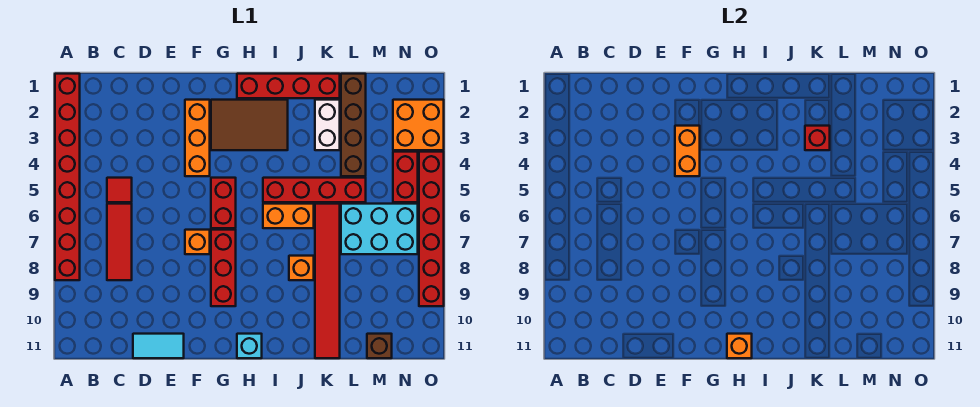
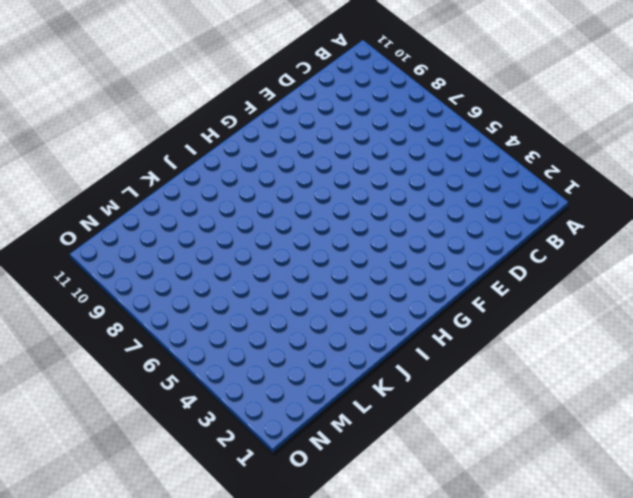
none -> red 1x8 brick [55,74,80,280]
none -> red 1x1 tile [107,178,132,202]
none -> red 1x3 tile [107,204,132,280]

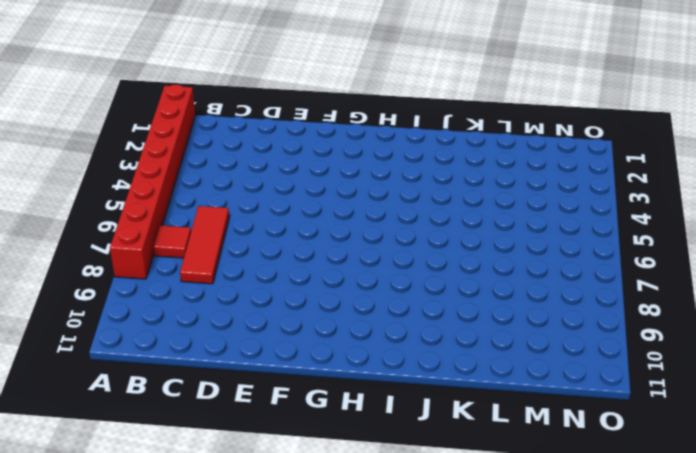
red 1x1 tile [154,225,191,258] -> red 1x1 tile moved to [107,178,132,202]
none -> cyan 1x2 tile [133,334,184,358]
none -> orange 1x3 brick [185,100,210,176]
none -> orange 1x1 brick [185,230,210,254]

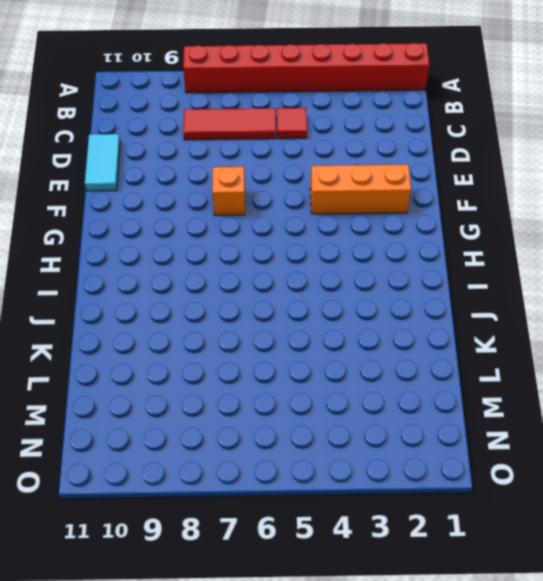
none -> brown 2x3 tile [211,100,288,150]
none -> red 1x2 brick [211,178,236,228]
none -> red 1x3 brick [211,230,236,306]

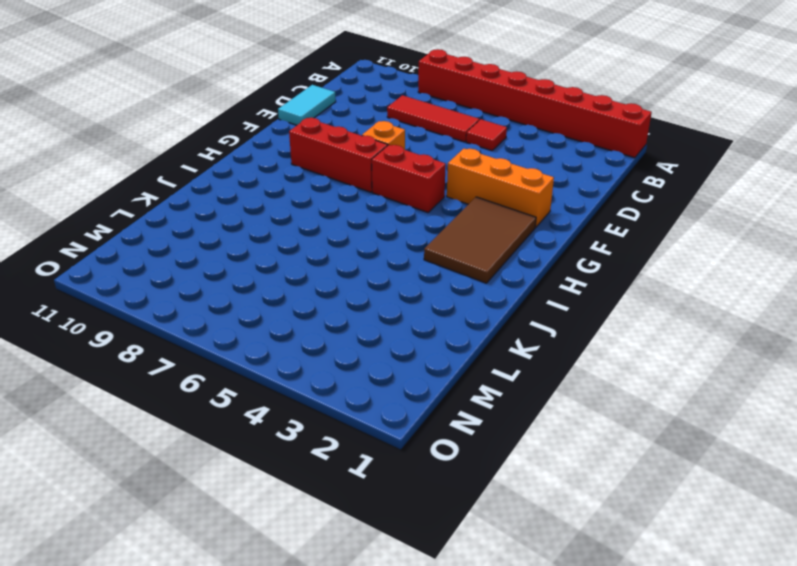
none -> red 1x4 brick [237,74,340,98]
none -> cyan 1x1 brick [237,334,262,358]
none -> red 1x4 brick [263,178,366,202]

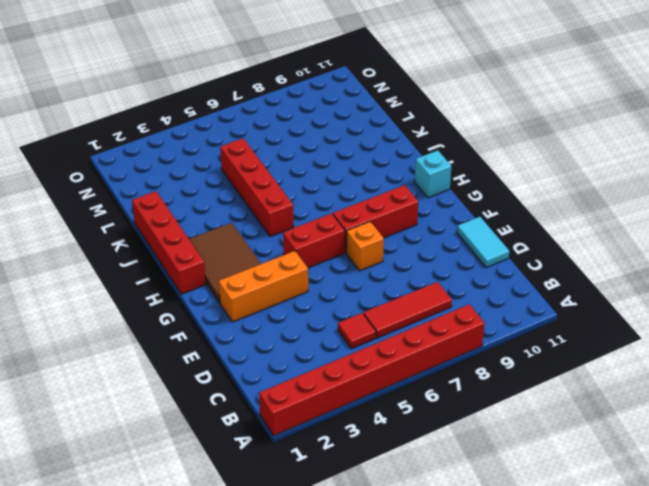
none -> orange 1x2 brick [263,204,314,228]
none -> orange 1x1 brick [289,256,314,280]
none -> white 1x2 brick [315,100,340,150]

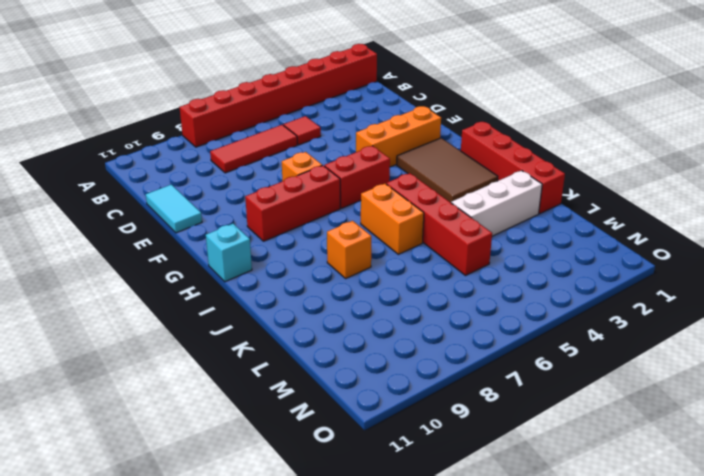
white 1x3 brick [451,171,542,236] -> white 1x2 brick [315,100,340,150]
none -> red 1x6 tile [315,204,340,358]
none -> brown 1x4 brick [341,74,366,176]
none -> cyan 2x3 brick [341,204,418,254]

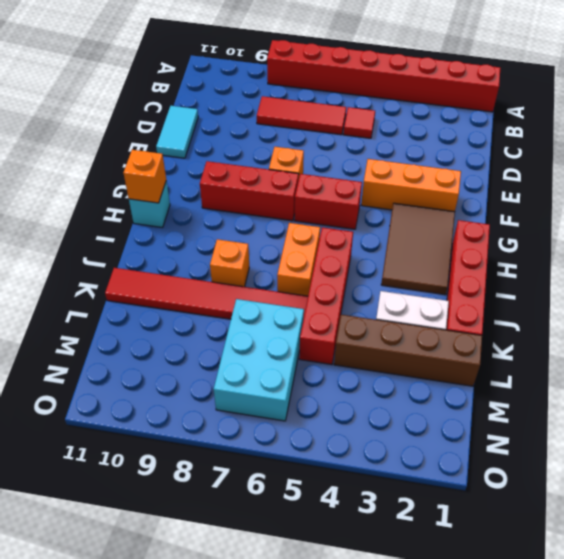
none -> brown 1x1 brick [367,334,392,358]
none -> orange 2x2 brick [393,100,444,150]
none -> red 1x2 brick [393,152,418,202]

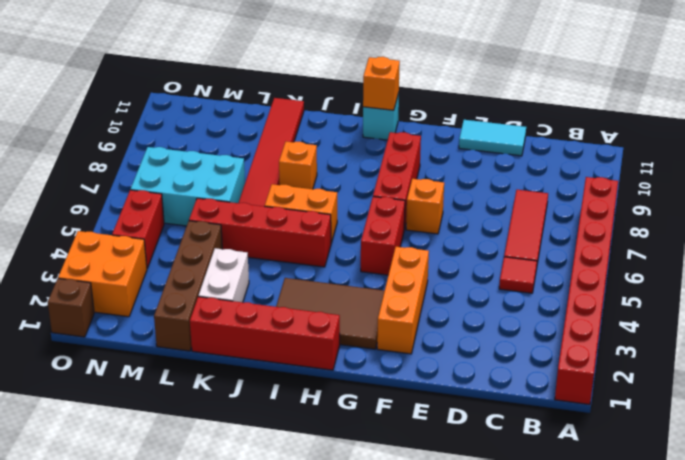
brown 1x1 brick [48,279,94,337] -> brown 1x1 brick moved to [367,334,392,358]
none -> red 1x6 brick [419,152,444,306]
none -> orange 1x2 brick [675,126,700,176]
none -> red 1x1 brick [805,126,830,150]

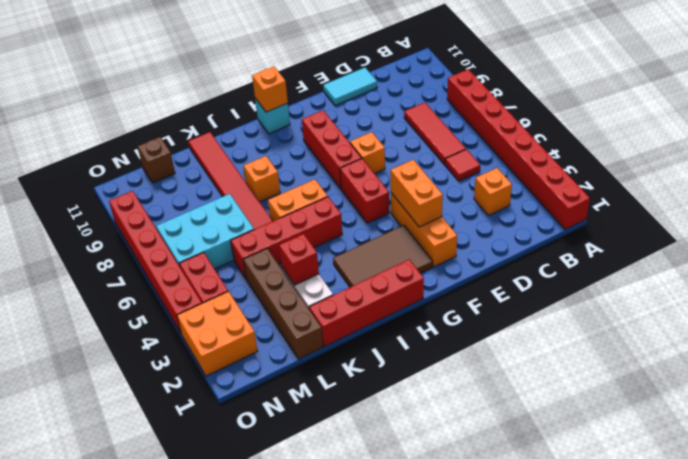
orange 1x1 brick [474,168,512,215] -> none

